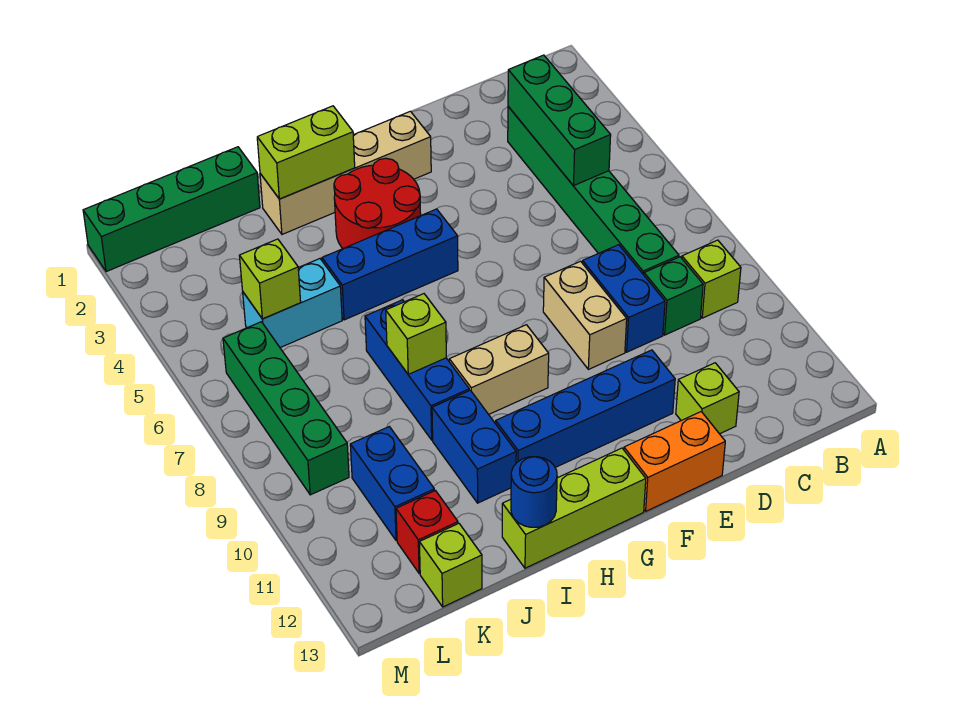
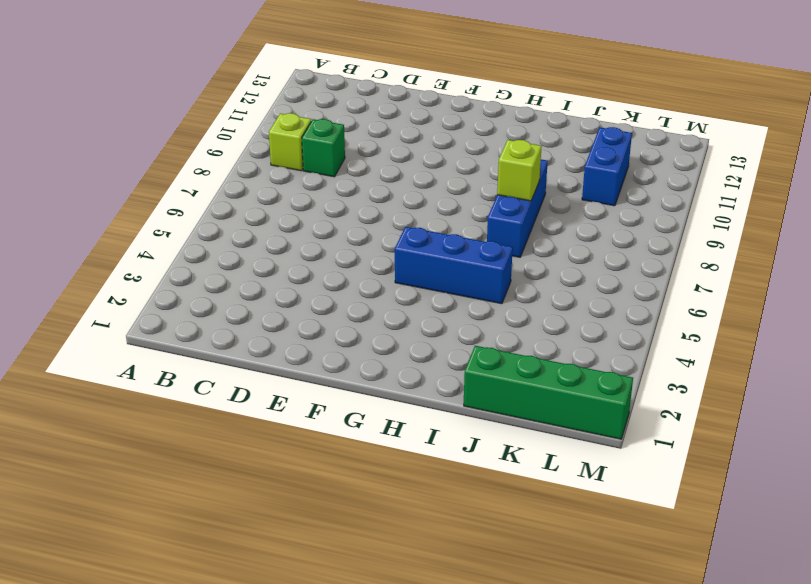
none -> green 1x6 brick [508,107,679,275]
none -> blue 1x2 brick [582,245,665,352]
none -> lime 1x1 brick [676,363,739,434]

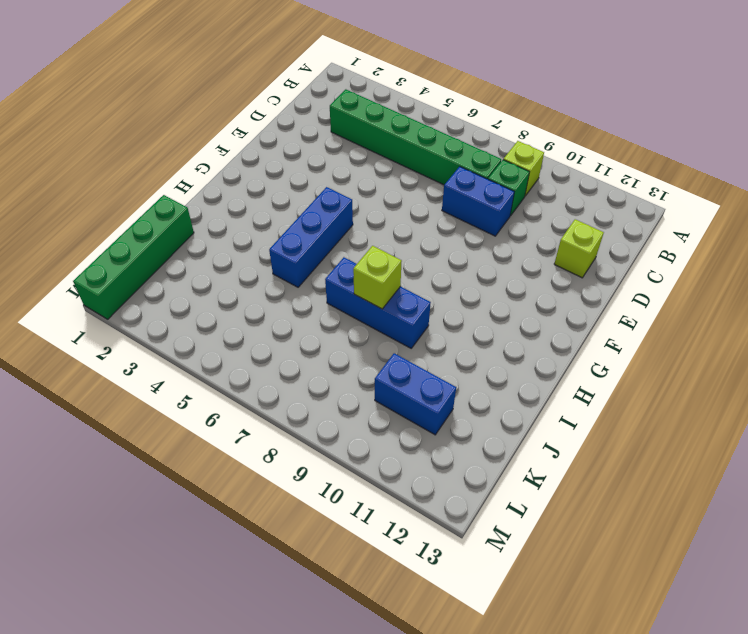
none -> tan 1x2 brick [543,261,627,369]
none -> blue 1x4 brick [496,350,675,467]
none -> orange 1x2 brick [624,412,725,511]

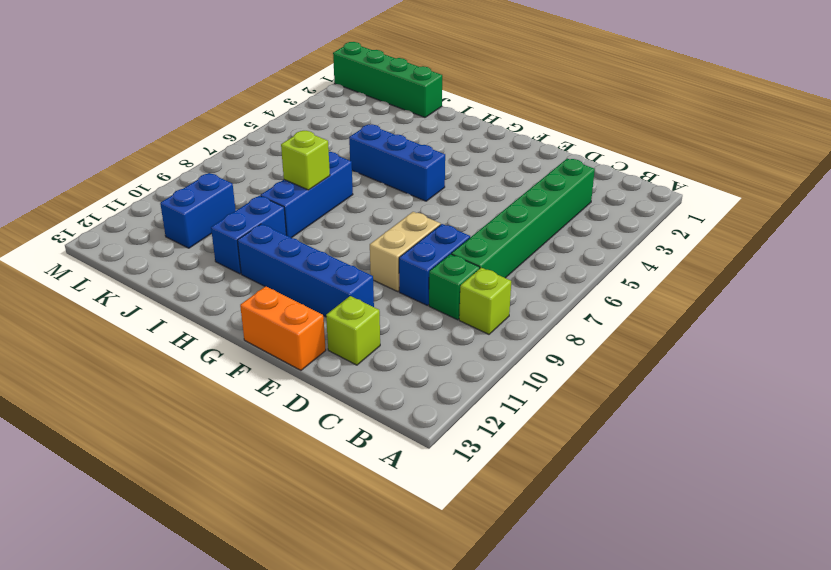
none -> tan 1x4 brick [260,111,431,234]
none -> red 2x2 round brick [334,158,421,249]
none -> tan 1x2 brick [449,325,549,414]

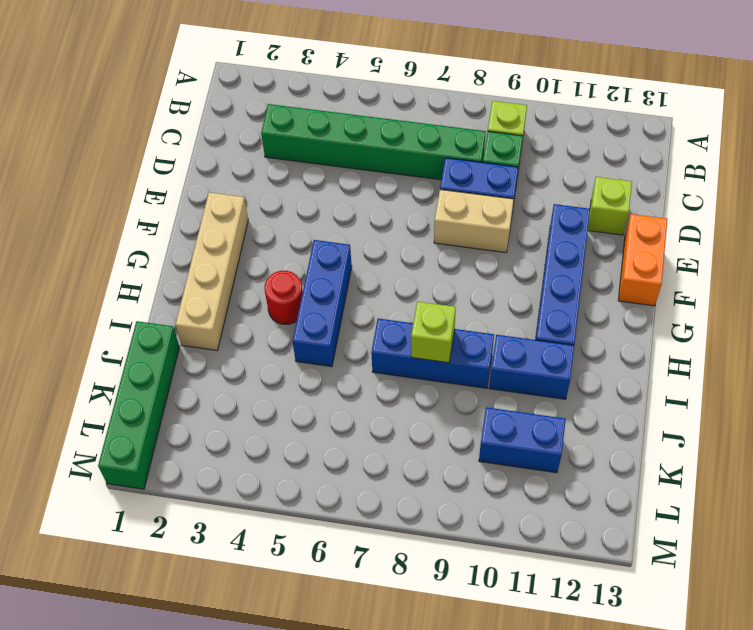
red 1x1 round brick [265,271,303,324] -> red 2x2 round brick [334,158,421,249]
none -> tan 1x2 brick [449,325,549,414]
none -> lime 1x3 brick [502,448,646,568]
none -> cyan 1x2 brick [243,259,342,348]

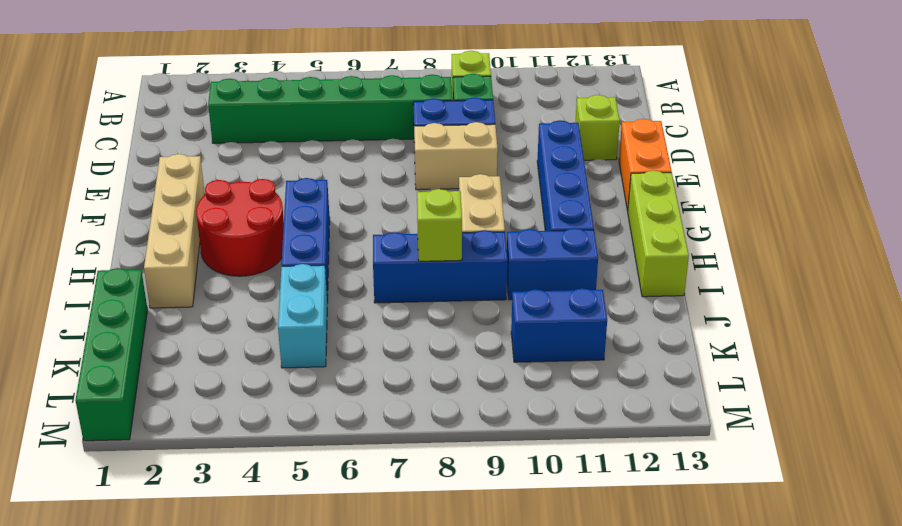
none -> red 1x1 brick [396,491,458,574]
none -> lime 1x1 brick [419,524,482,607]
none -> green 1x4 brick [223,322,349,495]

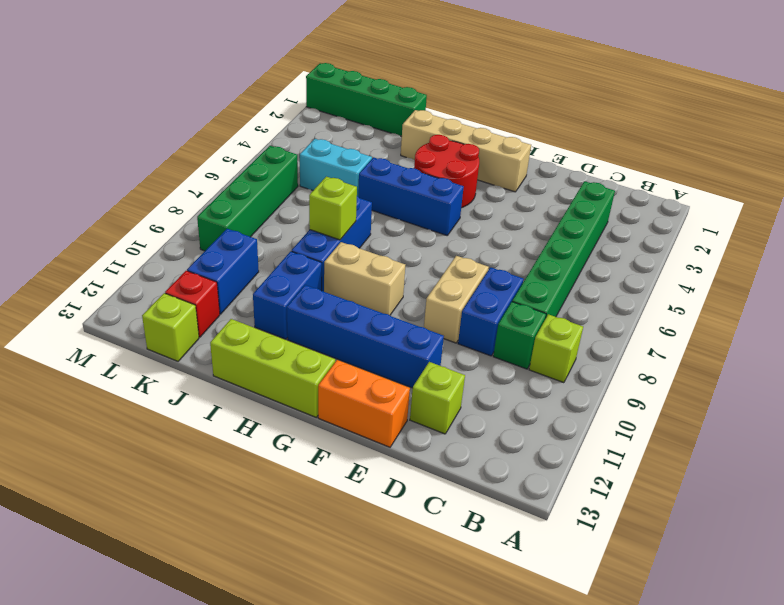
none -> green 1x3 brick [508,55,611,186]
none -> lime 1x2 brick [257,106,355,199]
none -> blue 1x1 round brick [511,457,557,527]

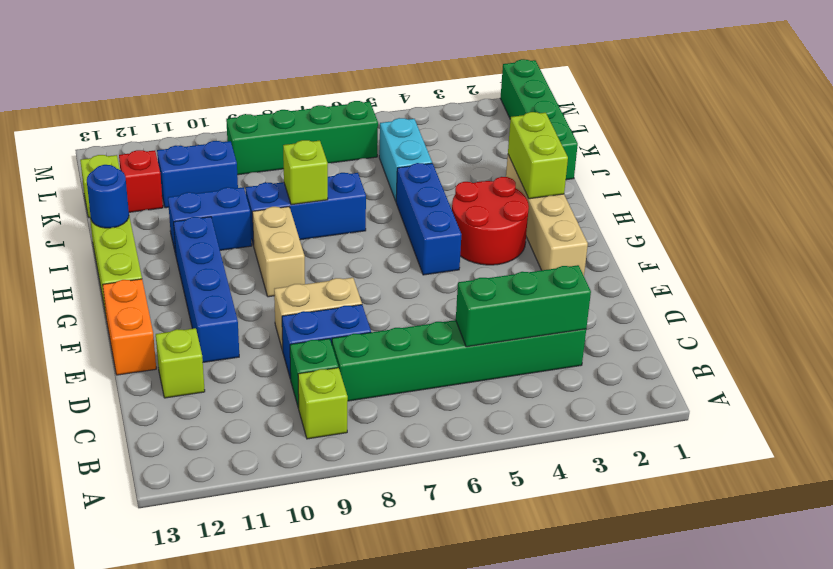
none -> lime 1x1 brick [239,239,301,319]

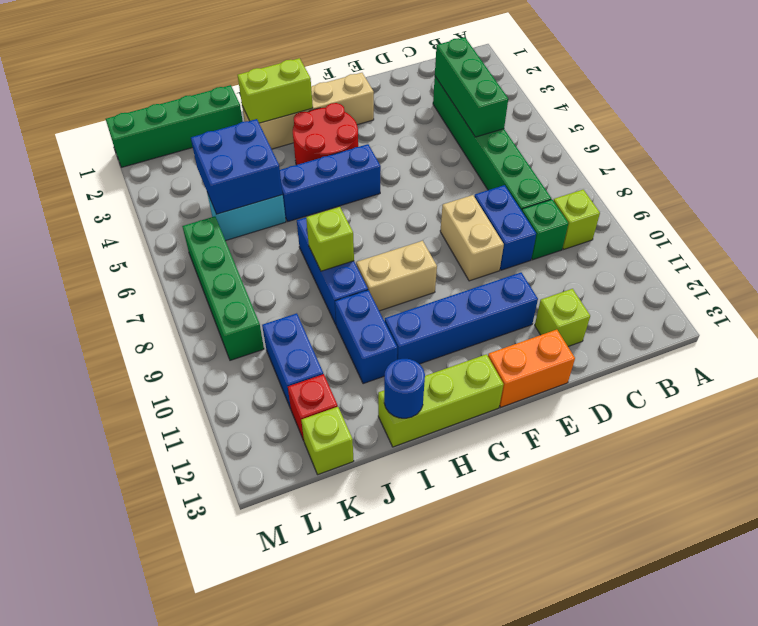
blue 2x2 brick [191,119,283,214] -> lime 1x1 brick [239,239,301,319]

